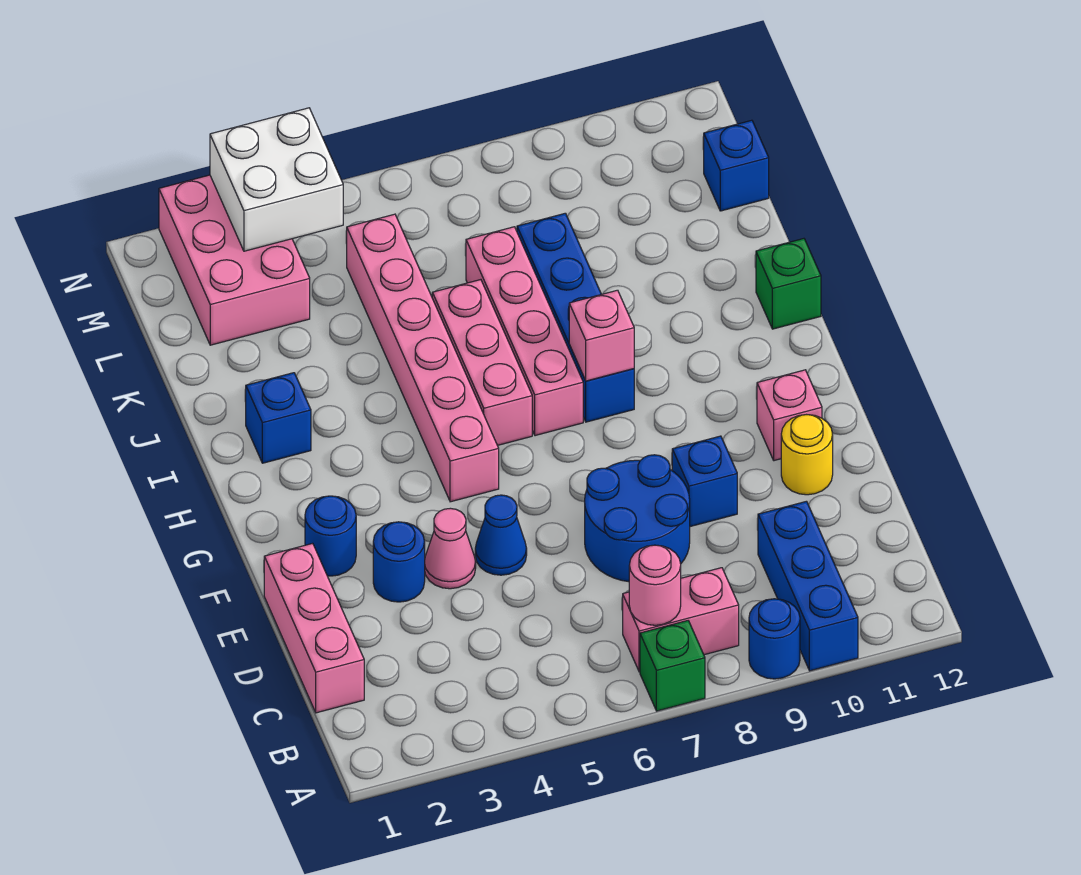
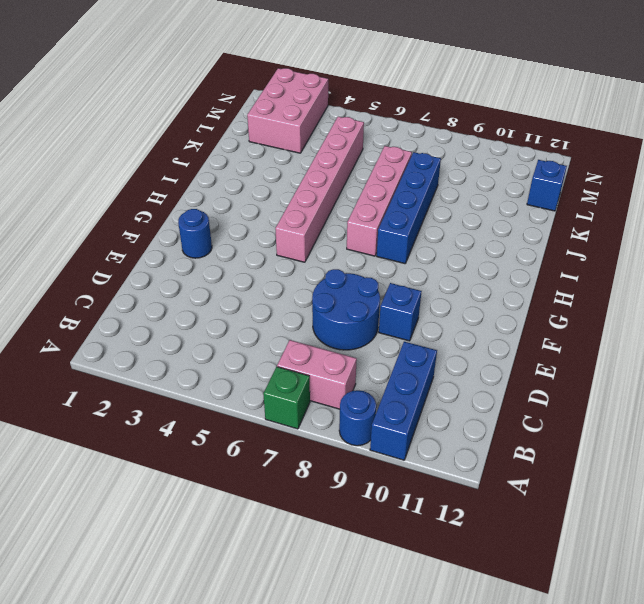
none -> pink 1x3 brick [264,543,364,713]
none -> blue 1x1 round brick [373,522,425,602]
none -> pink 1x1 cone [425,508,476,589]

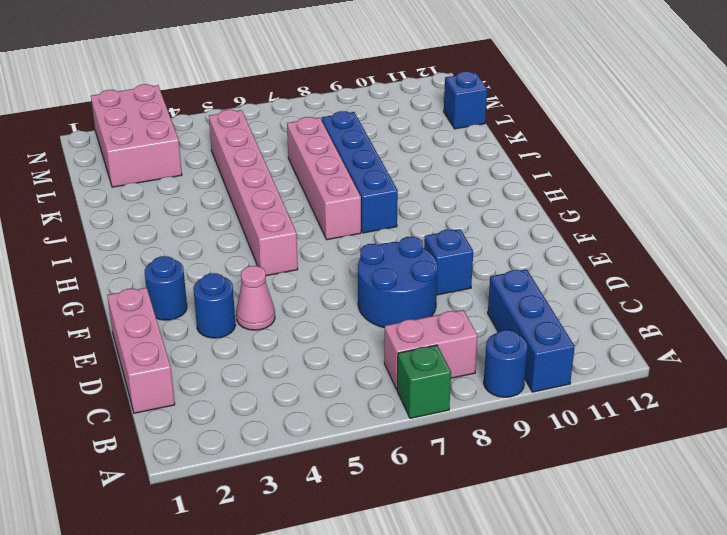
none -> blue 1x1 cone [475,495,527,575]
none -> yellow 1x1 round brick [781,415,833,495]
none -> pink 1x1 brick [757,370,822,461]

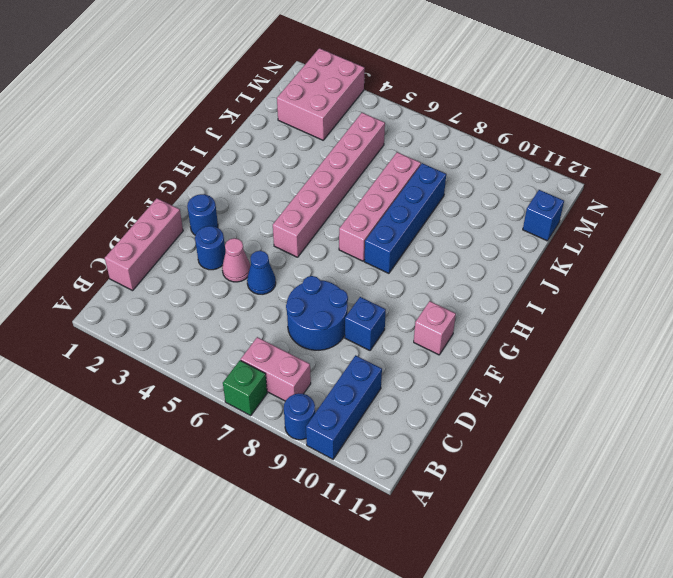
none -> yellow 1x1 round brick [781,415,833,495]
none -> pink 1x3 brick [432,280,532,445]
none -> blue 1x1 brick [246,373,311,463]

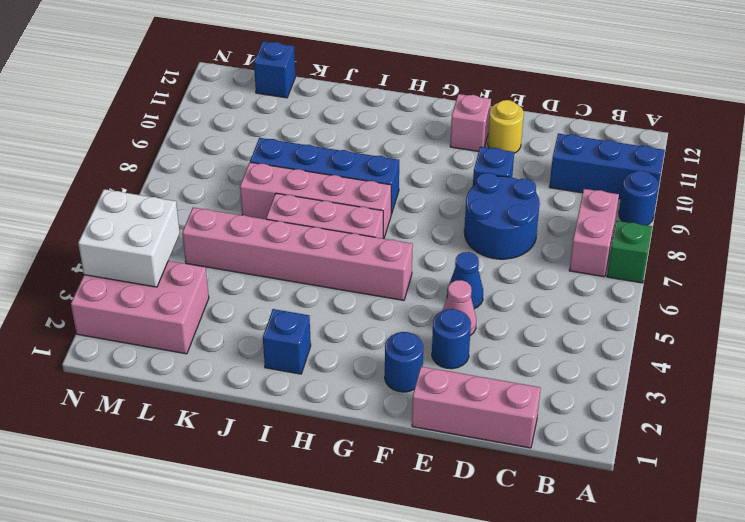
none -> green 1x1 brick [756,239,821,329]
none -> pink 1x1 round brick [629,545,681,625]
none -> pink 1x1 brick [569,290,634,381]

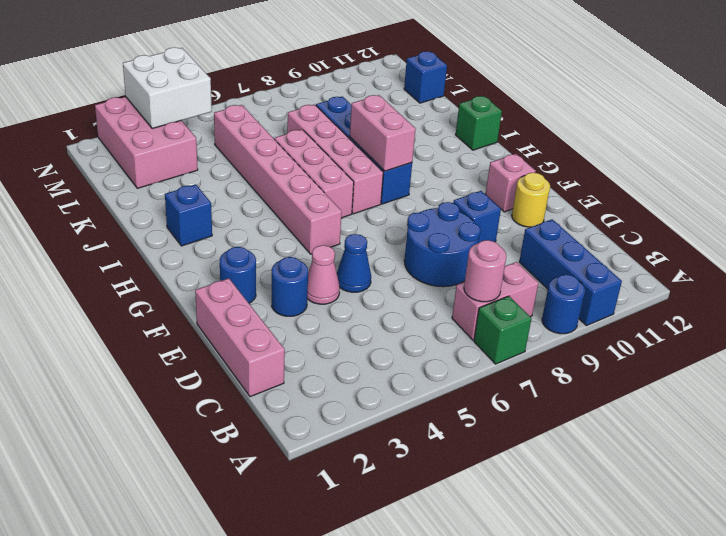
pink 1x2 brick [350,95,416,171] -> pink 1x1 brick [569,290,634,381]

